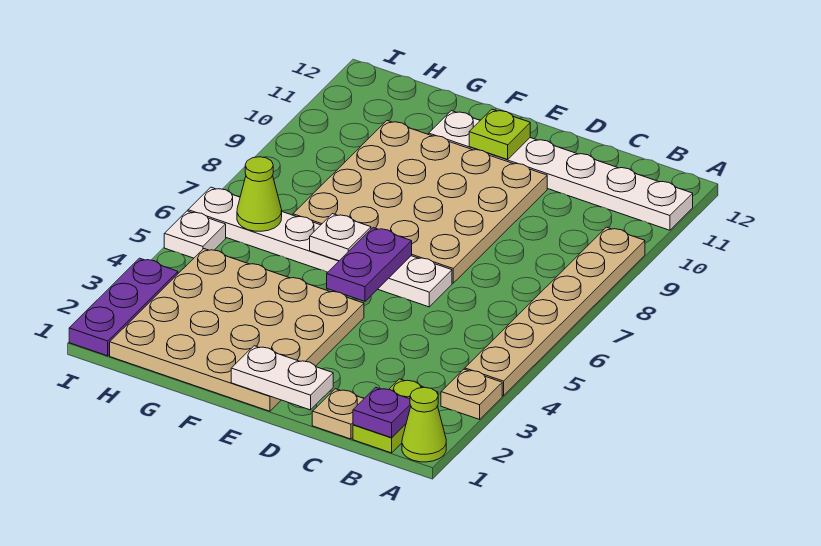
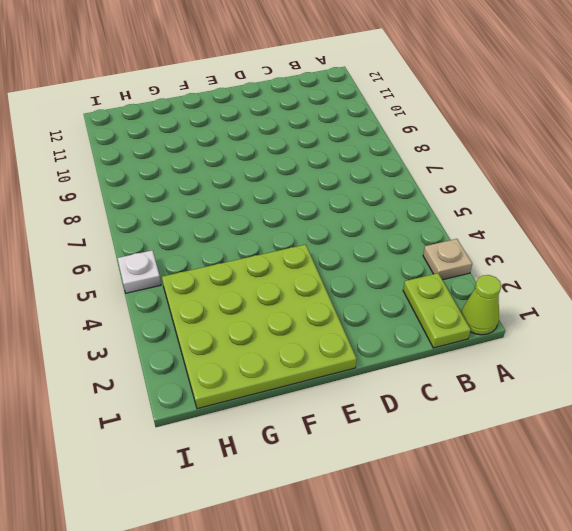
lime 4x4 plate [162,245,357,409] -> tan 4x4 plate [110,249,364,411]
none -> tan 1x6 plate [465,227,645,396]
none -> white 1x6 plate [429,111,693,230]
none -> tan 1x1 plate [312,389,364,439]

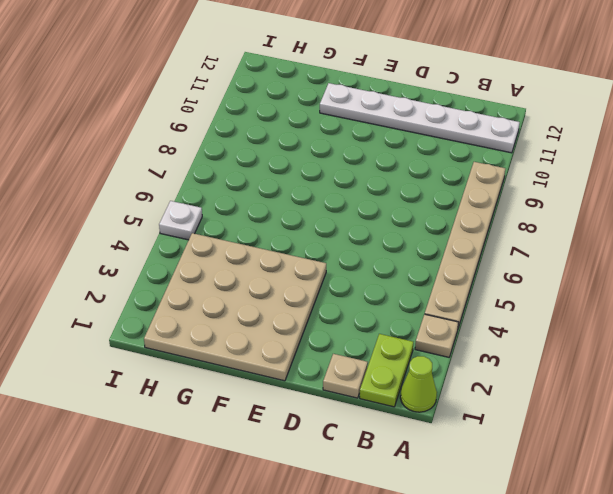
none -> white 1x6 plate [188,187,452,307]
none -> tan 4x4 plate [293,121,547,283]
none -> purple 1x3 plate [69,258,178,356]

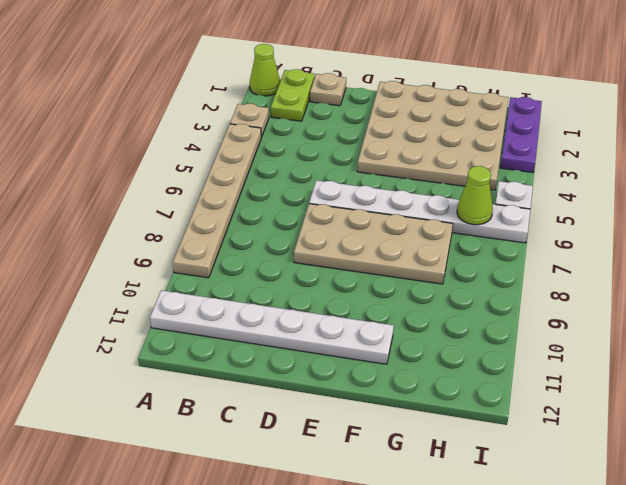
tan 2x4 plate [294,204,453,284] -> tan 4x4 plate [293,121,547,283]
none -> purple 1x1 plate [353,387,411,438]
none -> white 1x2 plate [231,346,333,410]
none -> purple 1x2 plate [327,228,412,301]

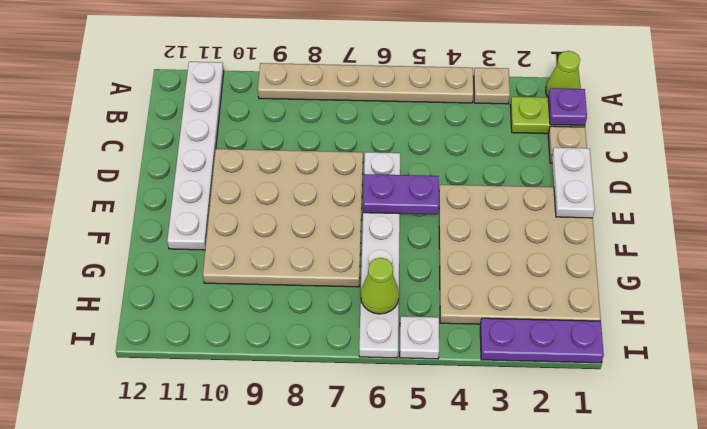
none -> lime 1x1 plate [469,109,530,159]
none -> white 1x1 plate [310,214,371,261]

